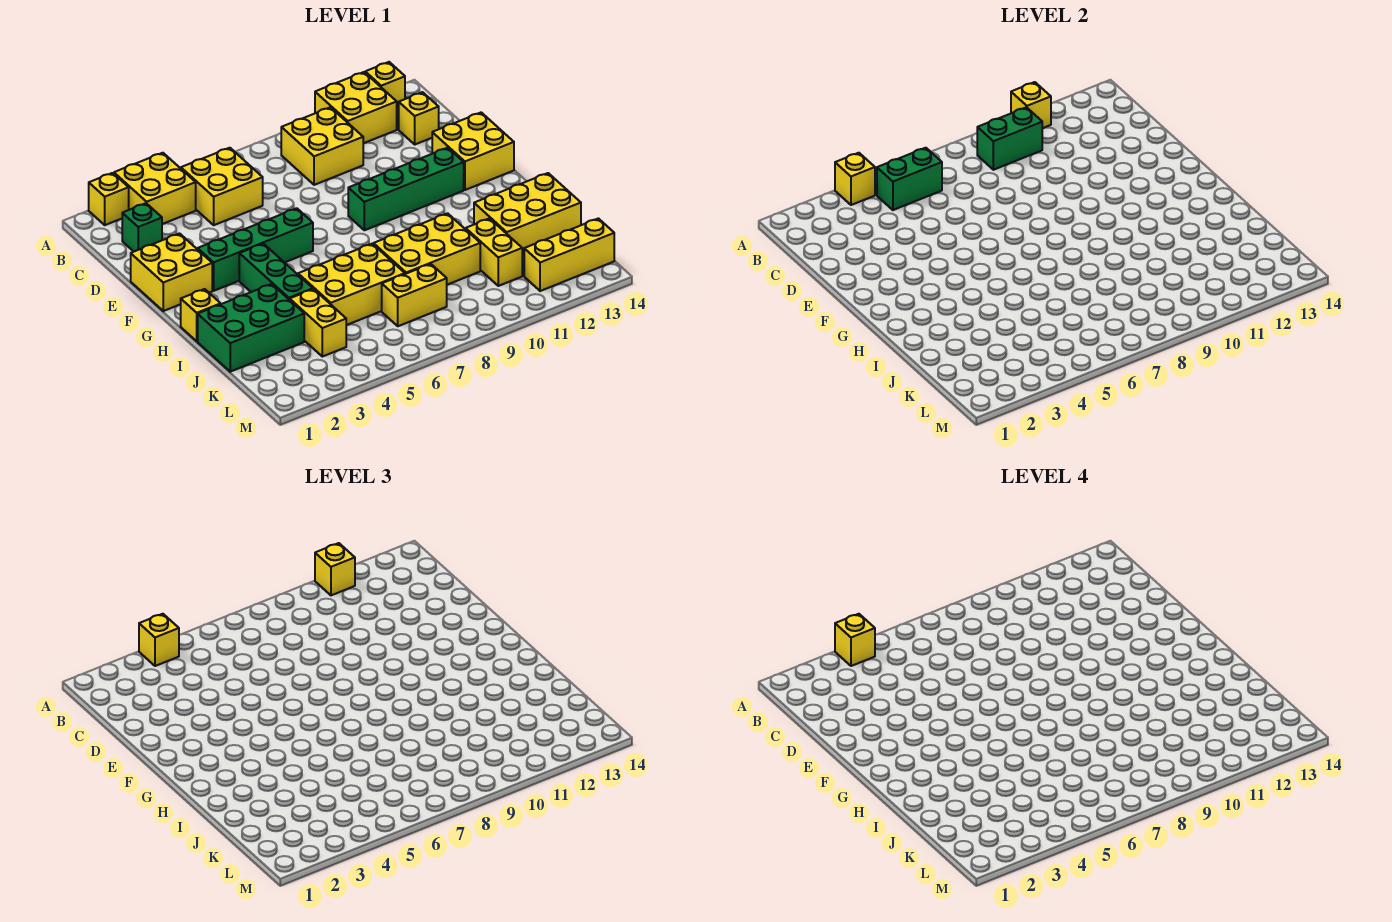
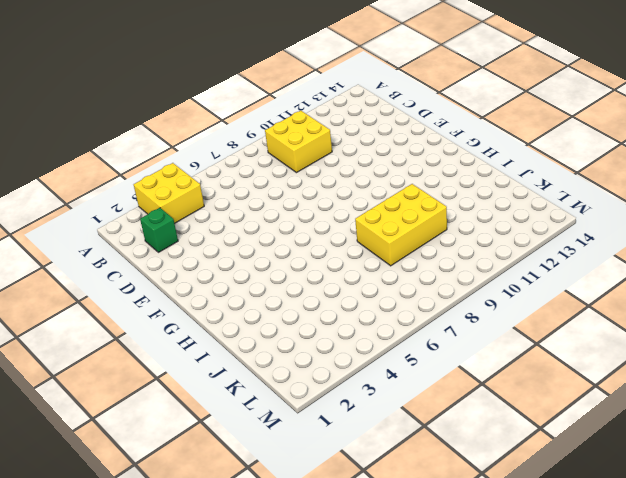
none -> yellow 1x1 brick [89,173,129,225]
none -> yellow 2x2 brick [315,72,397,143]
none -> yellow 1x1 brick [365,62,405,108]

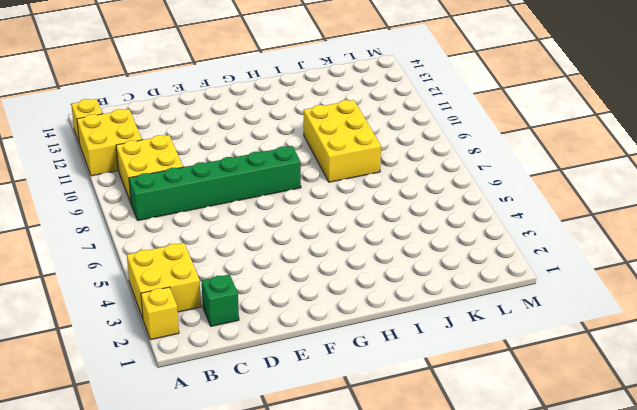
green 1x6 brick [129,146,301,221] -> none
none -> yellow 2x2 brick [181,148,263,225]
none -> yellow 1x1 brick [399,92,439,144]
none -> yellow 2x2 brick [131,234,212,311]

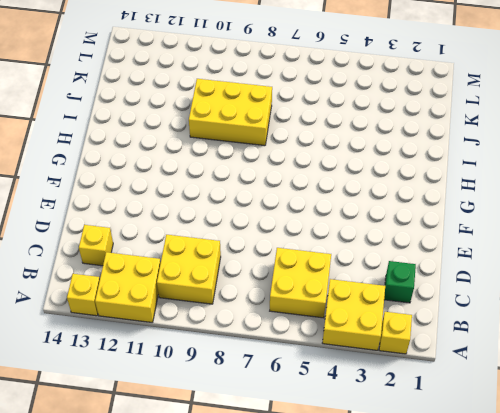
none -> yellow 2x2 brick [131,234,212,311]
none -> yellow 2x2 brick [432,113,514,190]
none -> green 1x4 brick [198,208,313,291]

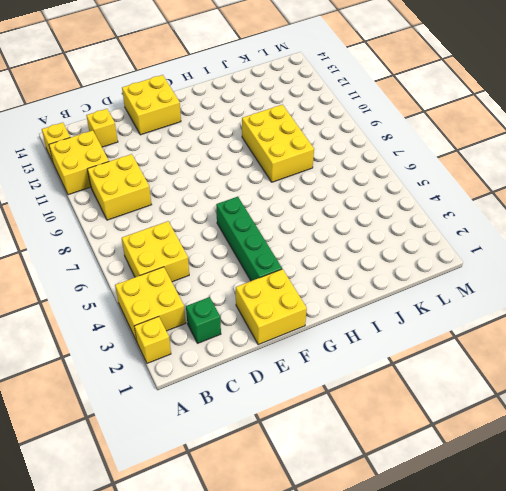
none -> green 1x4 brick [348,148,464,230]
none -> green 1x3 brick [239,244,313,300]
none -> yellow 1x1 brick [180,289,220,341]

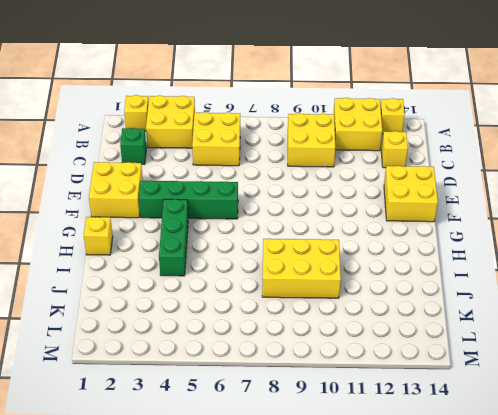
none -> green 1x4 brick [348,148,464,230]
none -> green 2x3 brick [198,284,304,372]
none -> yellow 2x3 brick [298,244,405,325]

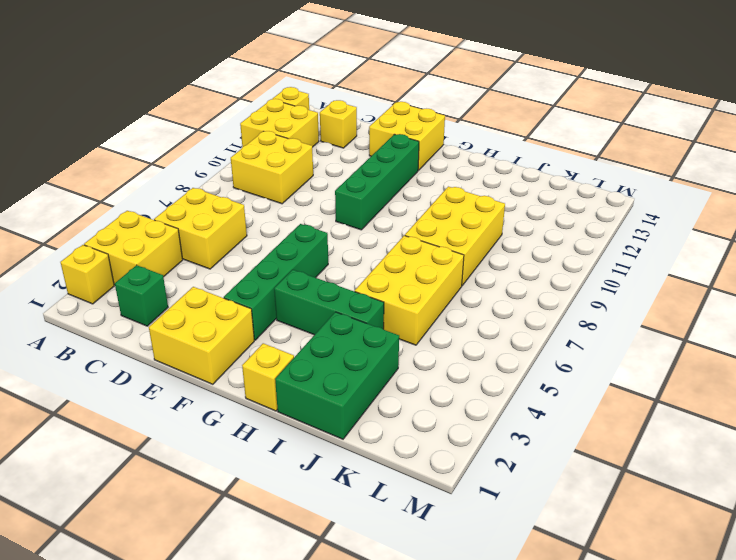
none -> yellow 2x3 brick [474,173,581,255]
none -> yellow 1x2 brick [290,289,346,357]
none -> yellow 1x2 brick [466,218,522,286]

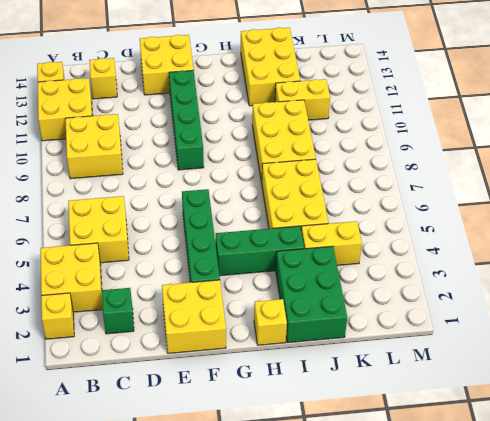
none -> yellow 1x2 brick [382,264,447,326]
none -> yellow 1x3 brick [524,218,614,291]
none -> yellow 1x1 brick [835,153,875,205]

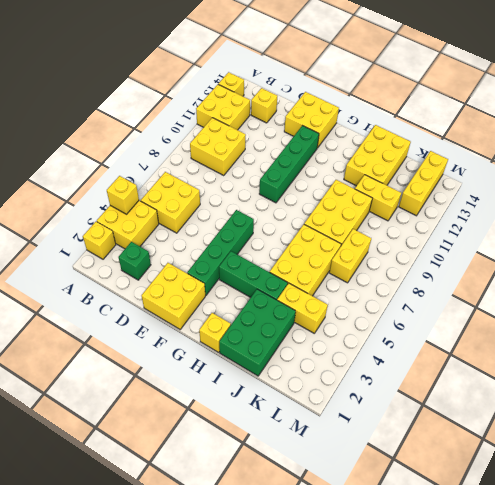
none -> yellow 1x1 brick [1011,82,1051,128]
none -> green 1x2 brick [877,148,942,210]
none -> green 1x2 brick [977,107,1042,170]

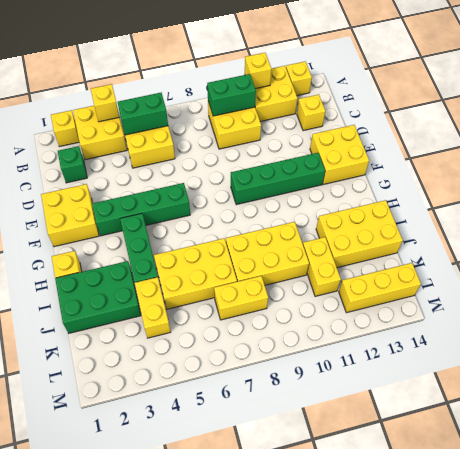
none -> yellow 1x1 brick [139,614,179,666]
none -> yellow 1x1 brick [315,543,355,595]
none -> yellow 1x1 brick [835,614,875,666]

